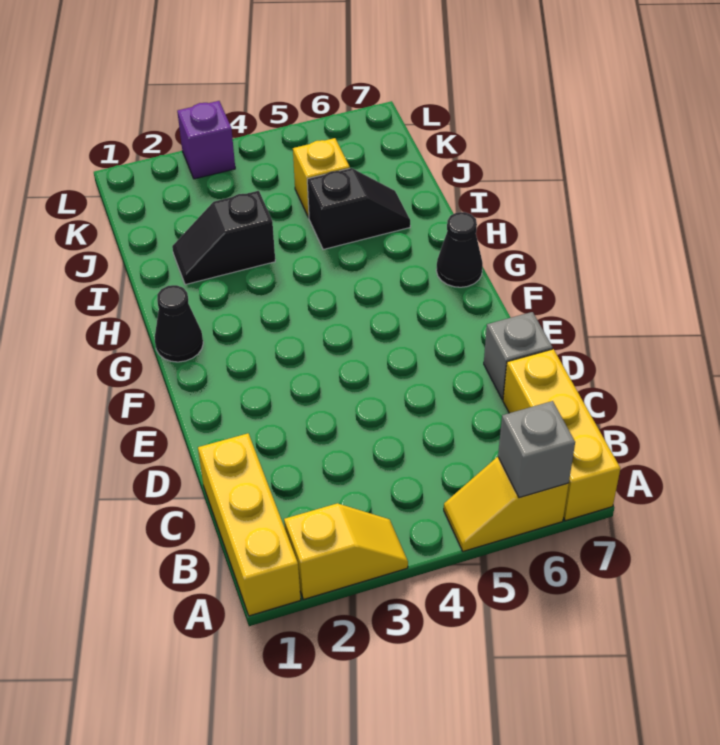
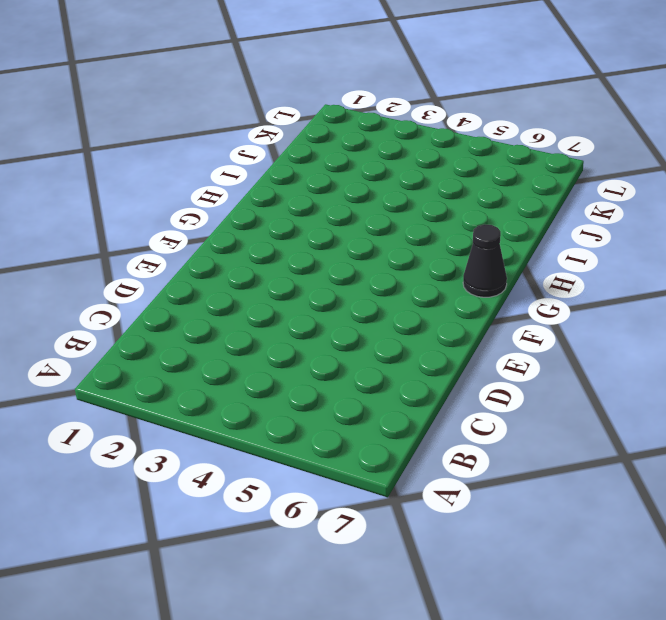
none -> yellow 1x3 brick [198,433,301,616]
none -> yellow 1x2 slope [284,503,408,599]
none -> yellow 1x2 slope [444,457,569,551]

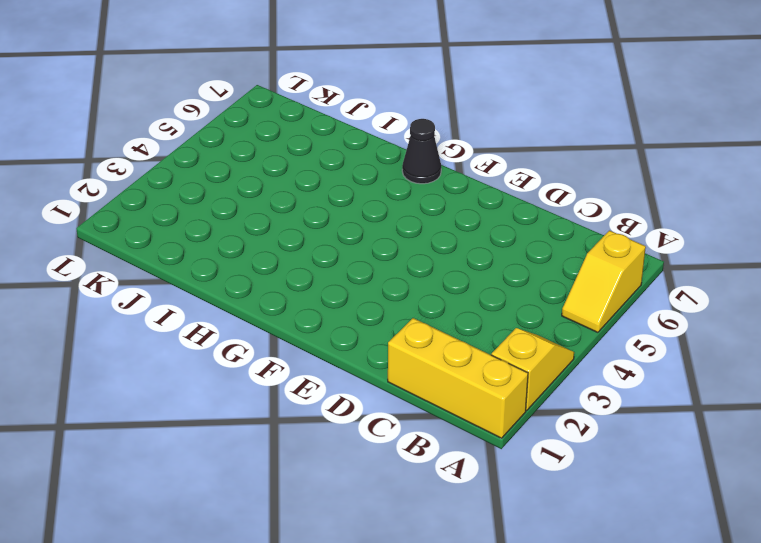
none -> yellow 1x3 brick [503,349,620,521]
none -> grey 1x1 brick [484,312,553,400]
none -> black 1x1 cone [155,285,203,362]

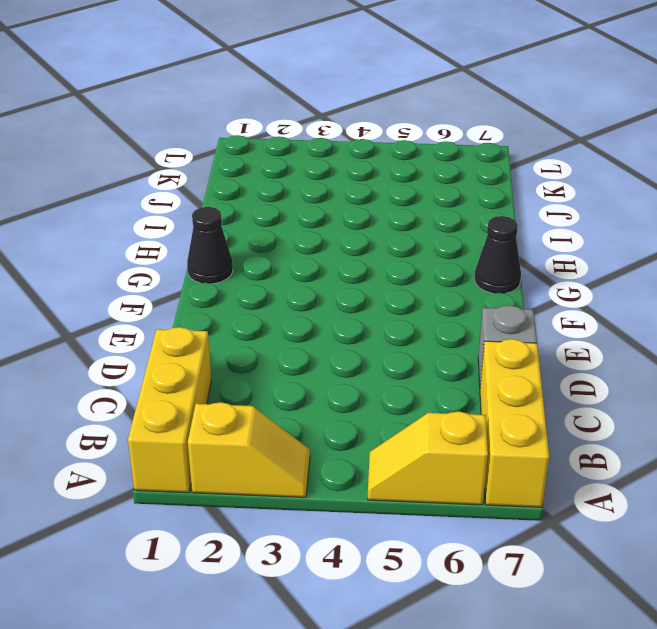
none -> black 1x2 slope [172,191,275,285]
none -> black 1x2 slope [307,168,410,250]
none -> yellow 1x1 brick [293,138,350,218]

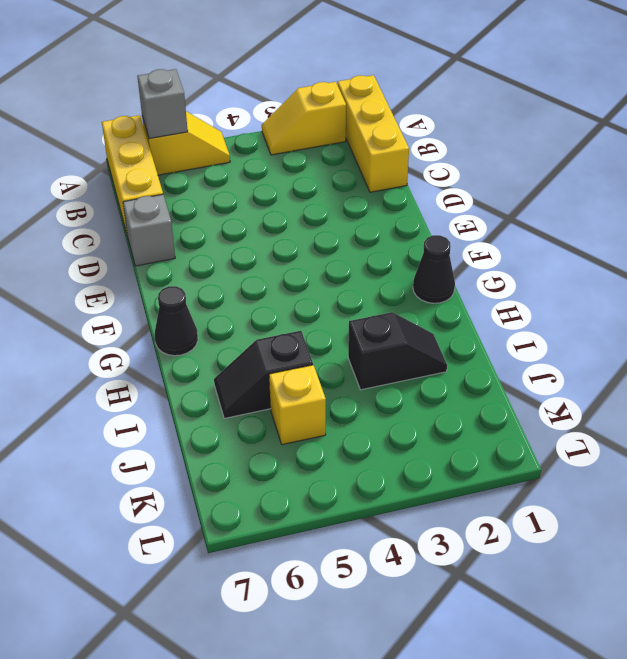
none -> purple 1x1 brick [177,101,235,179]

